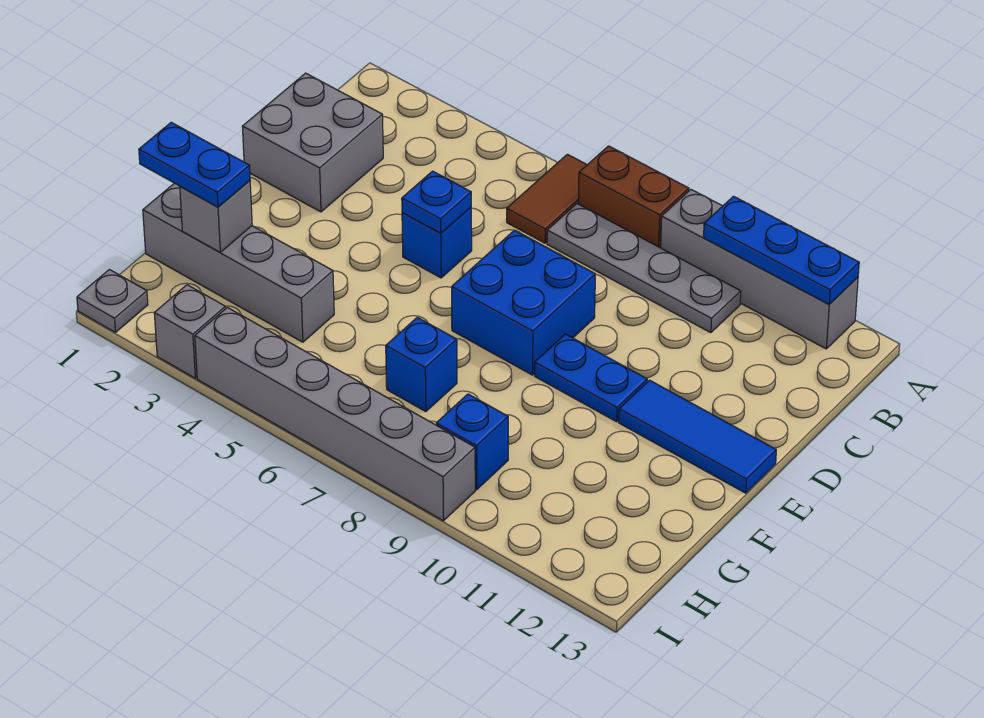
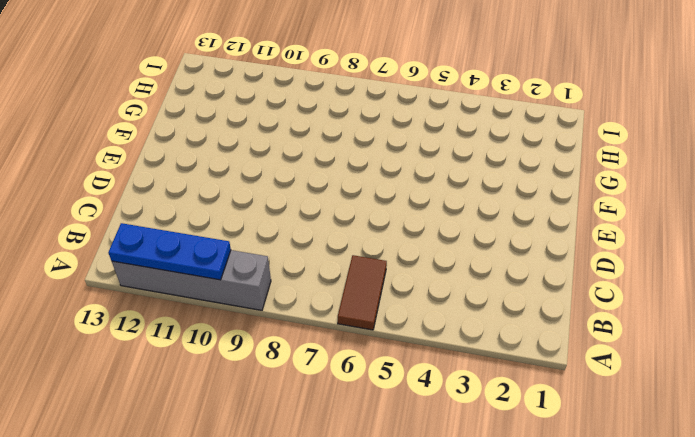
none -> brown 1x2 brick [578,146,689,248]
none -> grey 1x4 plate [547,204,741,333]
none -> grey 2x2 brick [242,73,383,212]

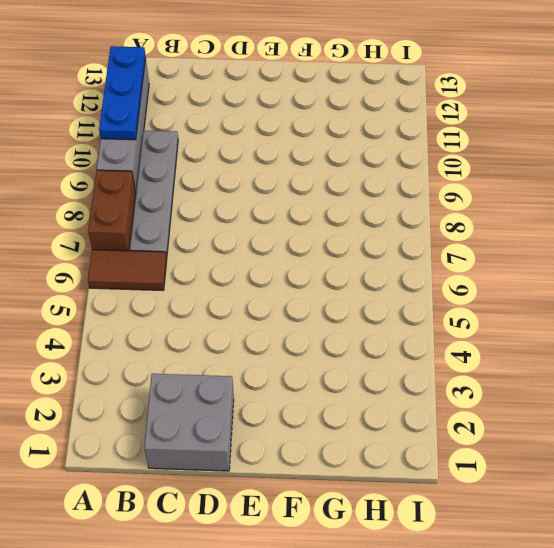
none -> blue 1x1 brick [402,207,472,278]
none -> blue 2x2 brick [452,230,595,375]
none -> blue 1x2 plate [535,334,647,422]

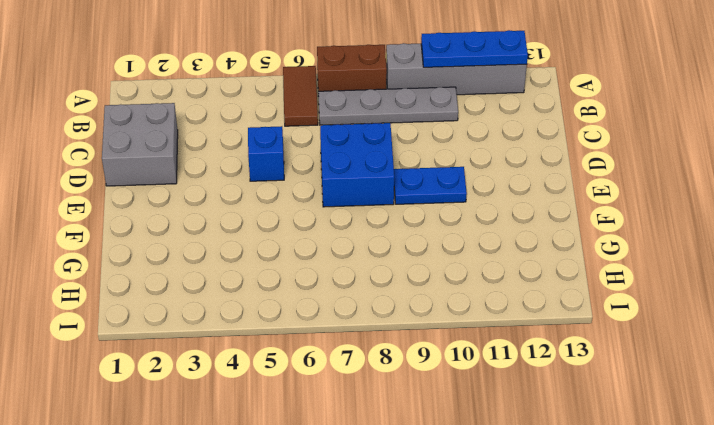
none -> blue 1x3 tile [619,380,776,493]
none -> grey 1x4 brick [143,183,334,342]
none -> blue 1x1 brick [386,317,457,412]

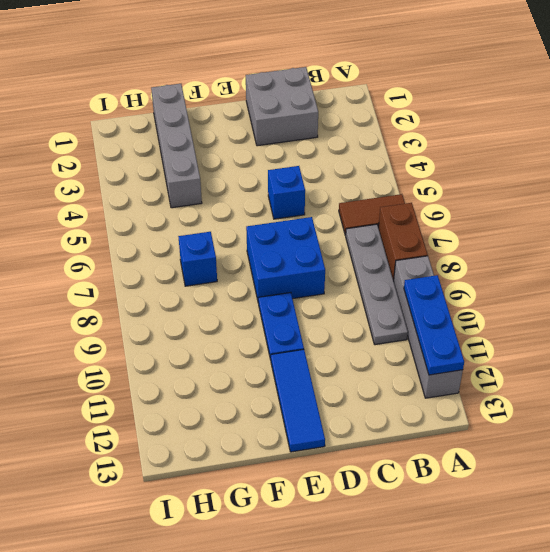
none -> blue 1x1 brick [436,394,508,490]
none -> grey 1x1 plate [77,270,148,332]
none -> grey 1x1 brick [154,285,225,378]

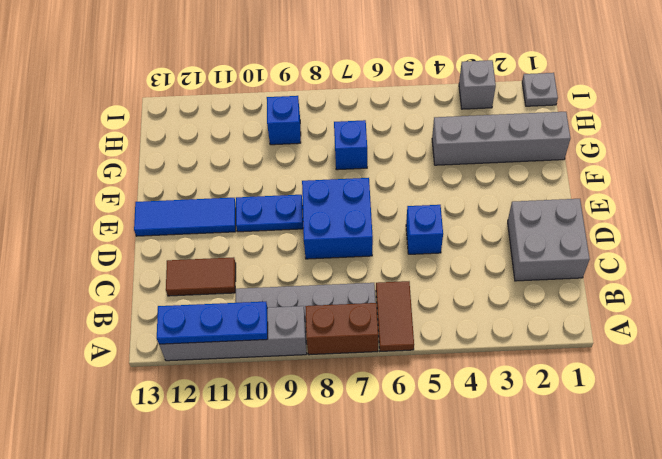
brown 1x2 tile [166,257,236,296] -> none
none -> grey 1x6 brick [195,307,475,521]
none -> blue 1x1 plate [402,171,471,233]
none -> grey 1x1 brick [180,181,252,252]

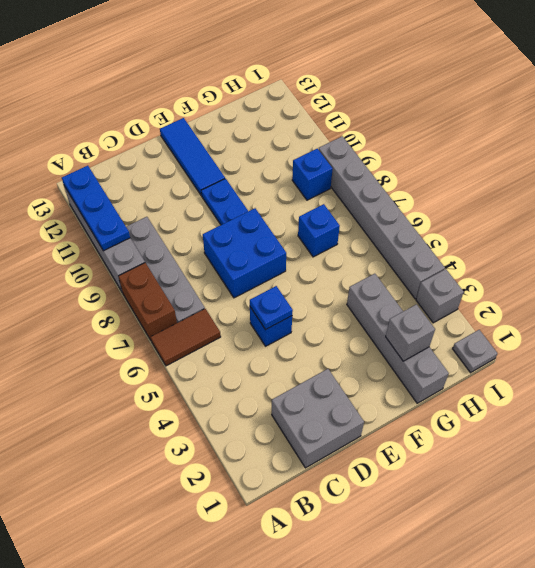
none -> blue 1x2 plate [139,122,250,207]

